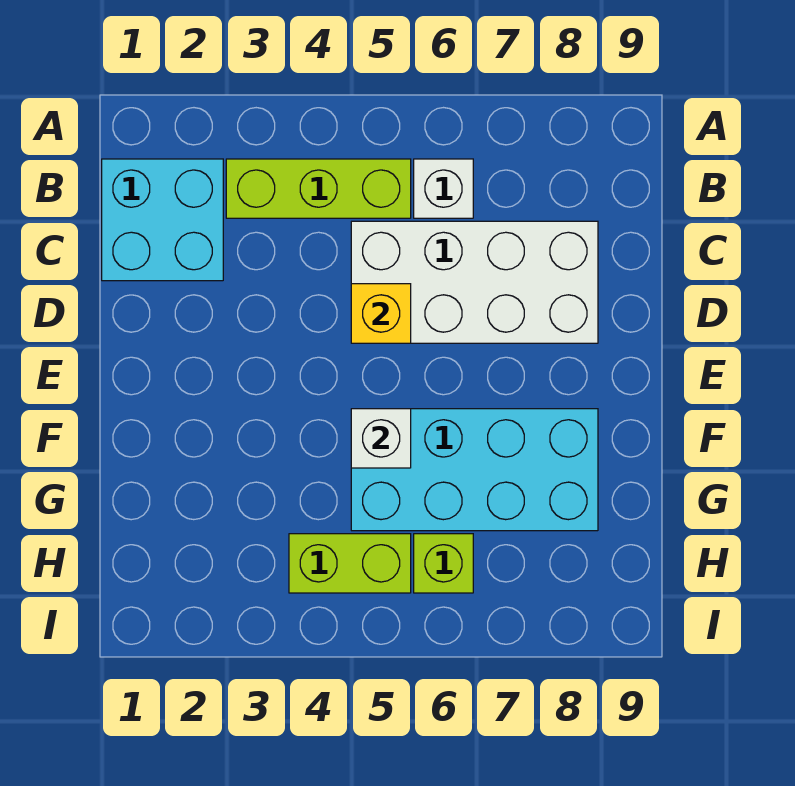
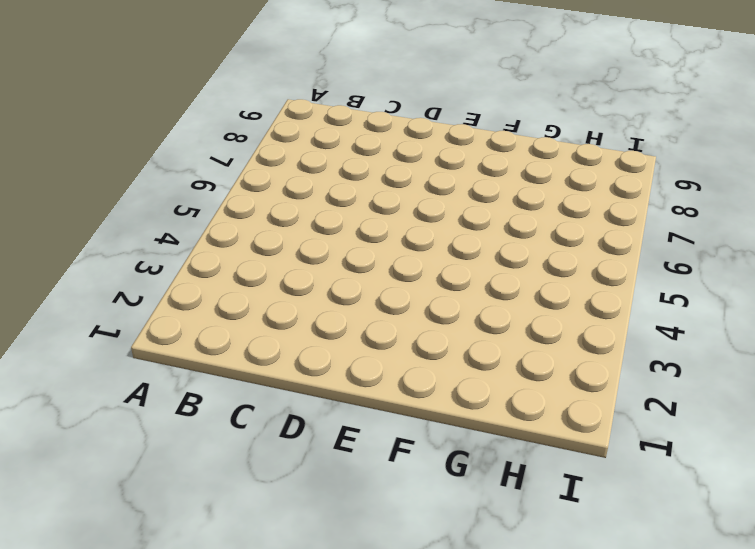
none -> cyan 2x2 brick [102,159,223,281]
none -> lime 1x3 brick [226,159,411,218]

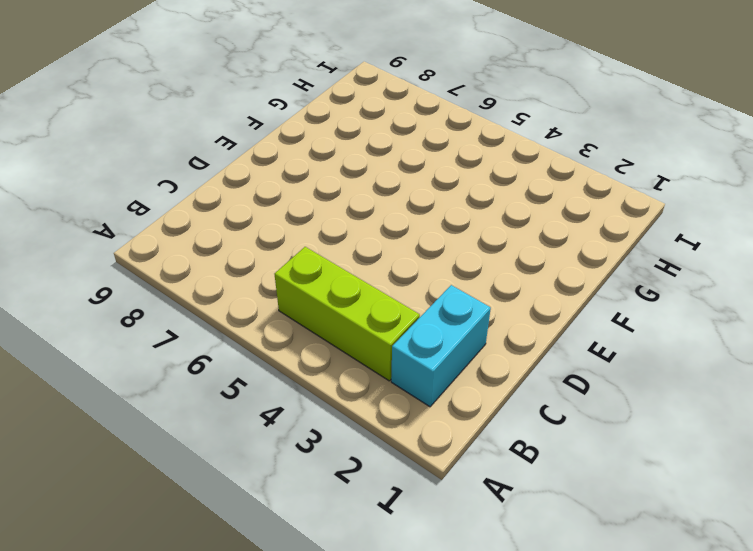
cyan 1x2 brick [391,285,491,407] -> cyan 2x2 brick [102,159,223,281]
none -> white 1x1 brick [414,159,473,218]
none -> white 2x4 brick [351,221,598,343]

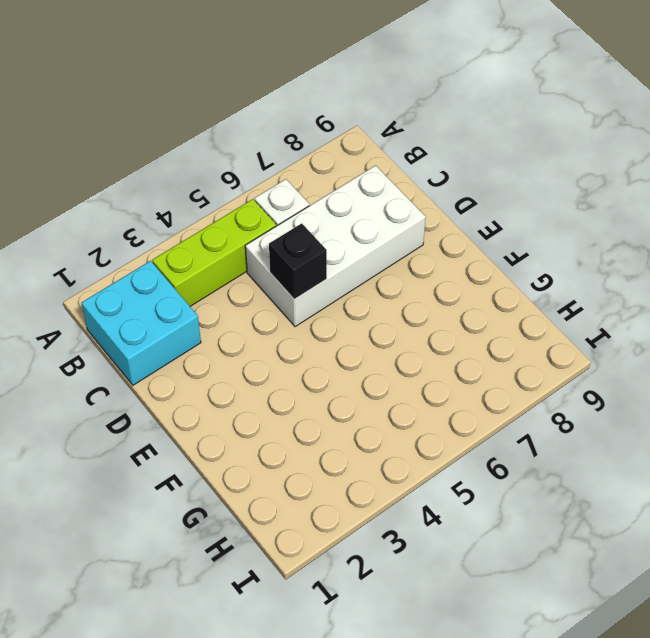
black 1x1 brick [269,223,327,299] -> yellow 1x1 brick [351,284,411,343]
none -> cyan 2x4 brick [351,409,598,531]
none -> lime 1x2 brick [289,534,411,593]

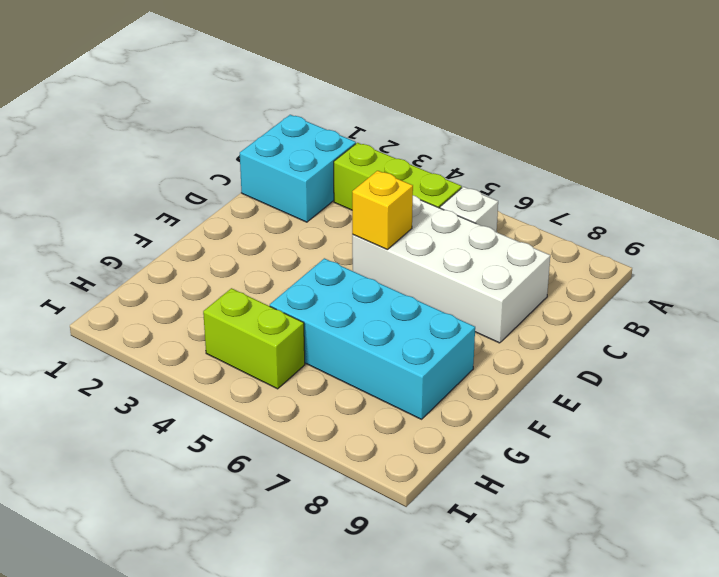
none -> lime 1x1 brick [414,534,473,593]
none -> white 1x1 brick [351,409,411,468]

